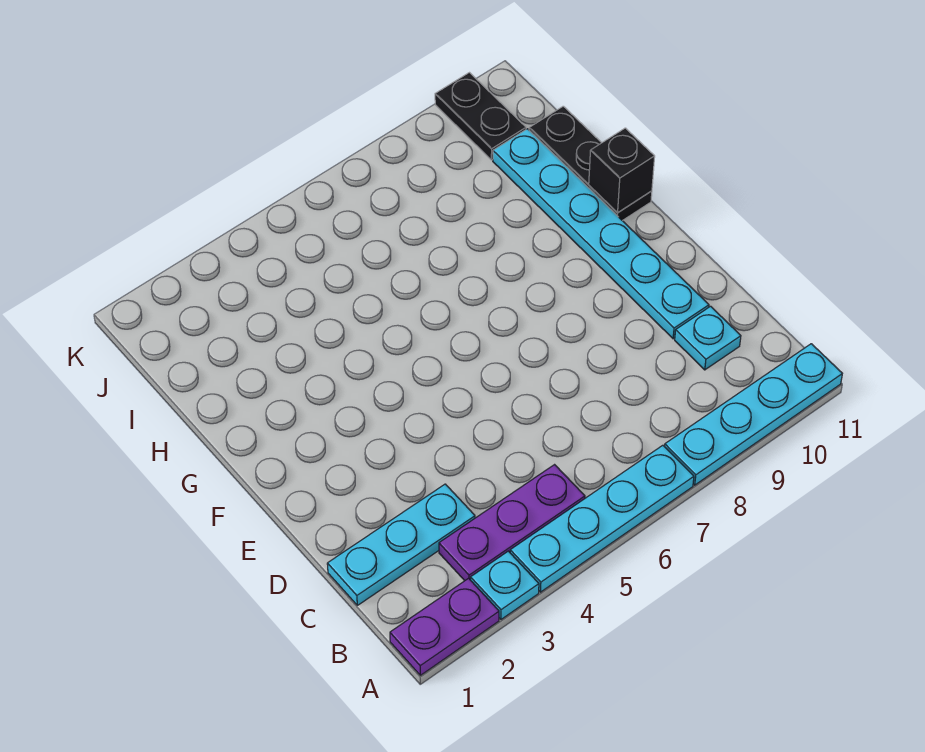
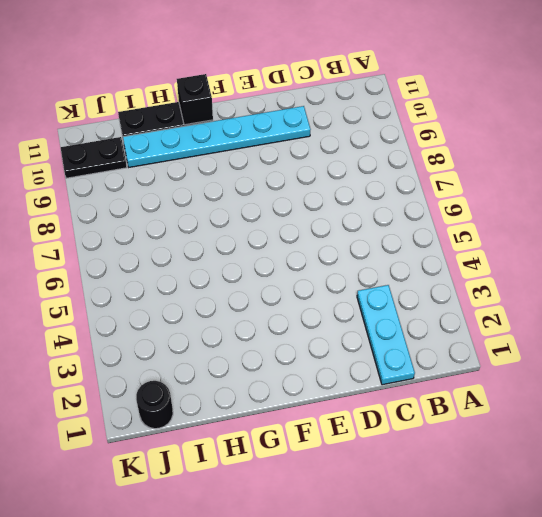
black 1x1 round brick [136,381,173,429] -> none
none -> purple 1x2 plate [390,578,499,675]
none -> cyan 1x1 plate [471,551,539,619]

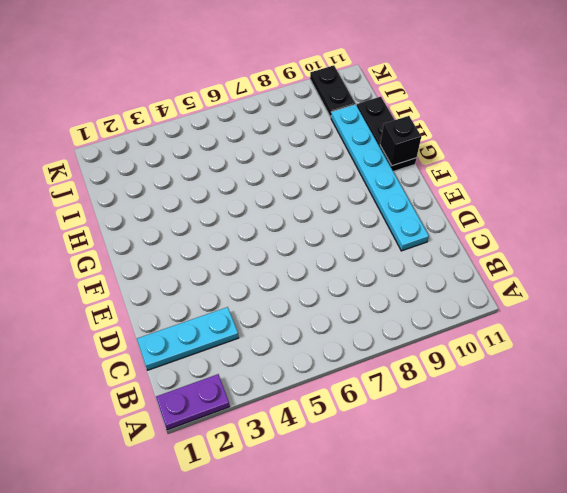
none -> cyan 1x1 plate [471,551,539,619]
none -> cyan 1x4 plate [510,445,694,592]

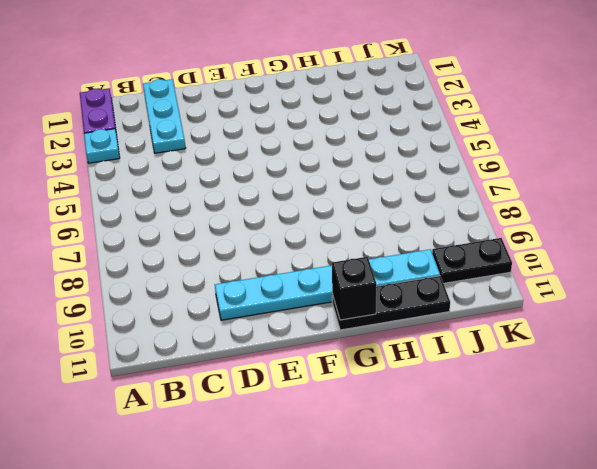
none -> cyan 1x4 plate [510,445,694,592]
none -> cyan 1x4 plate [665,344,842,485]

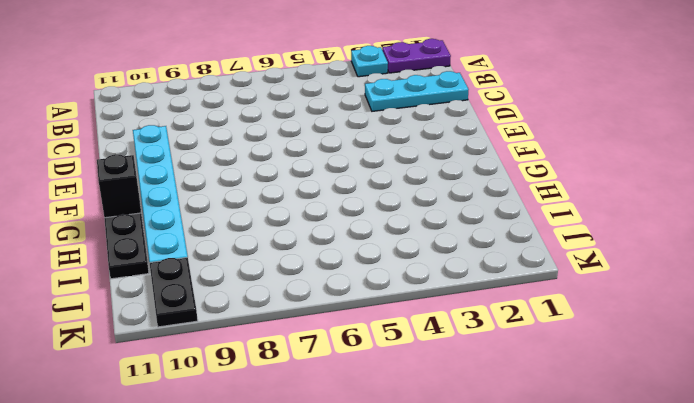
none -> cyan 1x4 plate [510,445,694,592]
none -> cyan 1x4 plate [665,344,842,485]

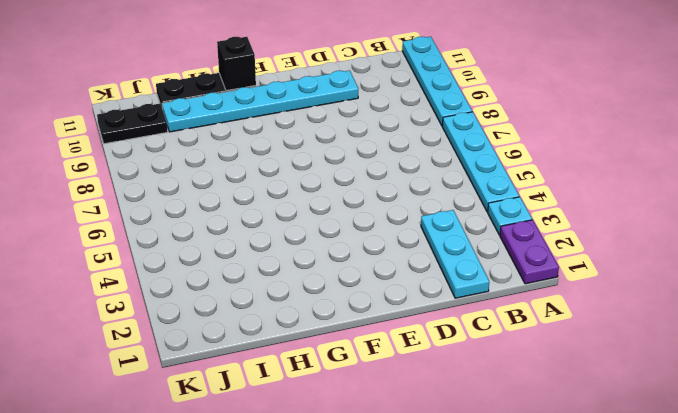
none -> purple 1x3 plate [439,465,585,581]
none -> cyan 1x1 plate [675,306,741,370]

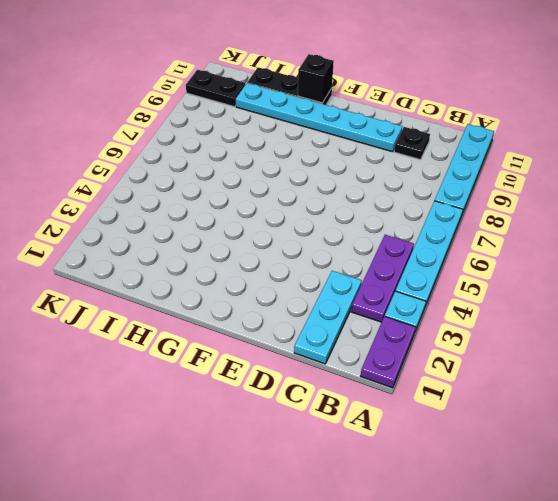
black 1x1 plate [394,127,430,160] -> cyan 1x1 plate [675,306,741,370]

